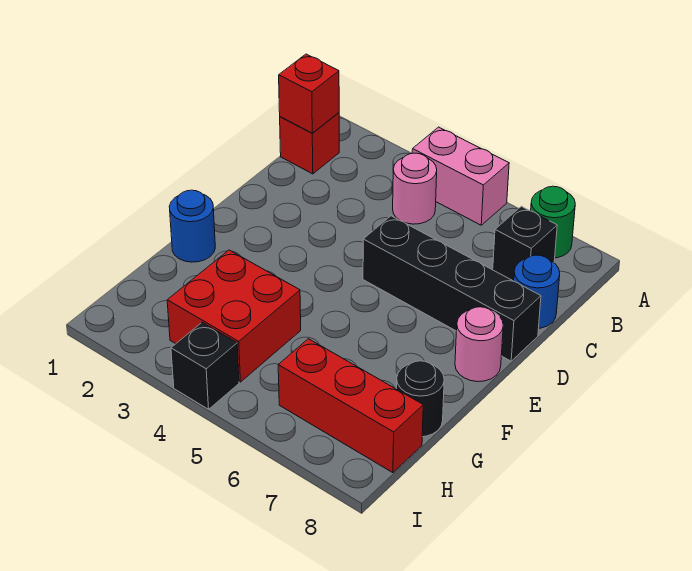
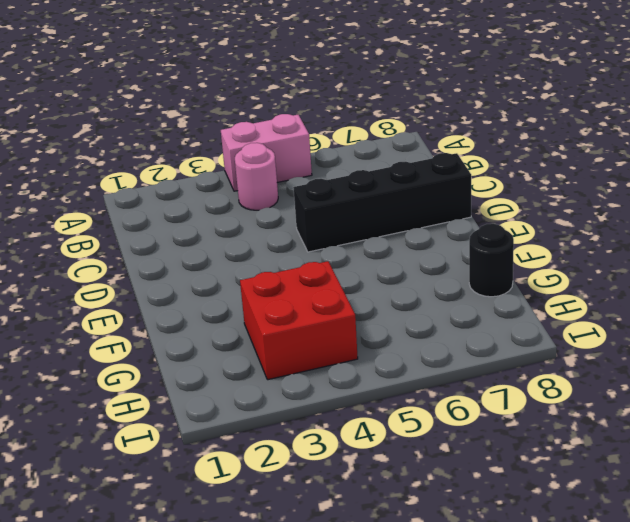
none -> green 1x1 round brick [531,186,575,258]
none -> red 1x1 brick [280,113,339,174]
none -> black 1x1 brick [493,206,557,281]

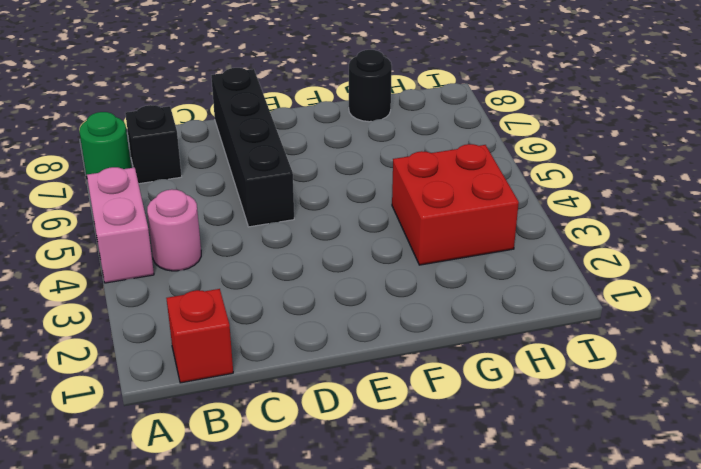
none -> blue 1x1 round brick [514,255,560,328]
none -> pink 1x1 round brick [455,307,503,382]
none -> blue 1x1 round brick [169,190,215,262]

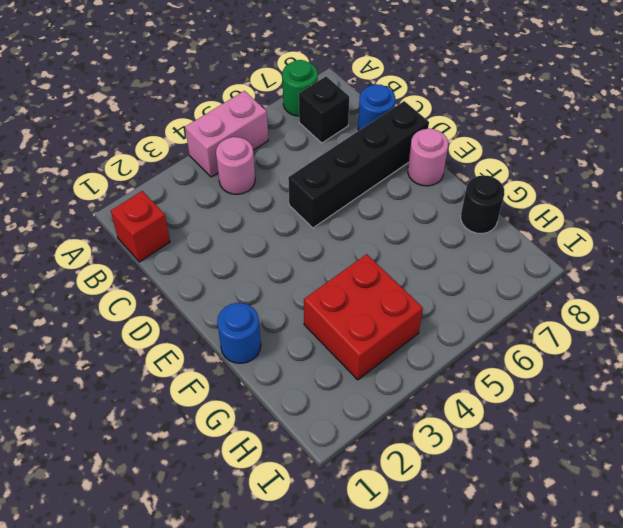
none -> red 1x3 brick [278,339,423,473]
none -> black 1x1 brick [171,323,239,409]
none -> red 1x1 brick [279,54,339,133]

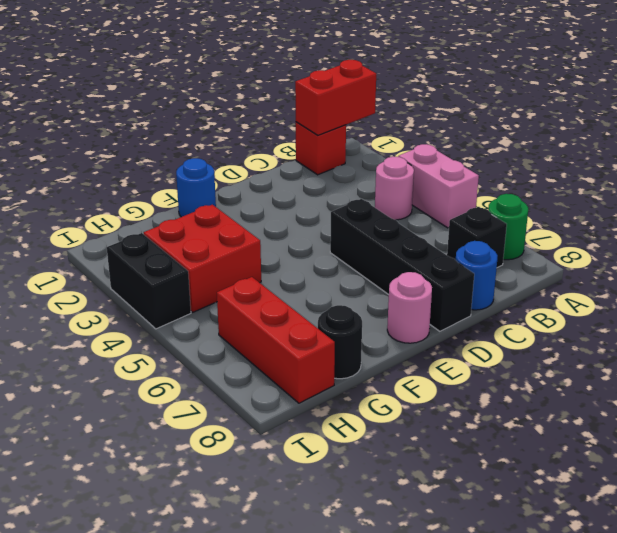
red 1x2 brick [295,60,376,135] -> red 1x1 brick [279,54,339,133]
black 1x2 brick [107,233,191,329] -> black 1x1 brick [171,323,239,409]

